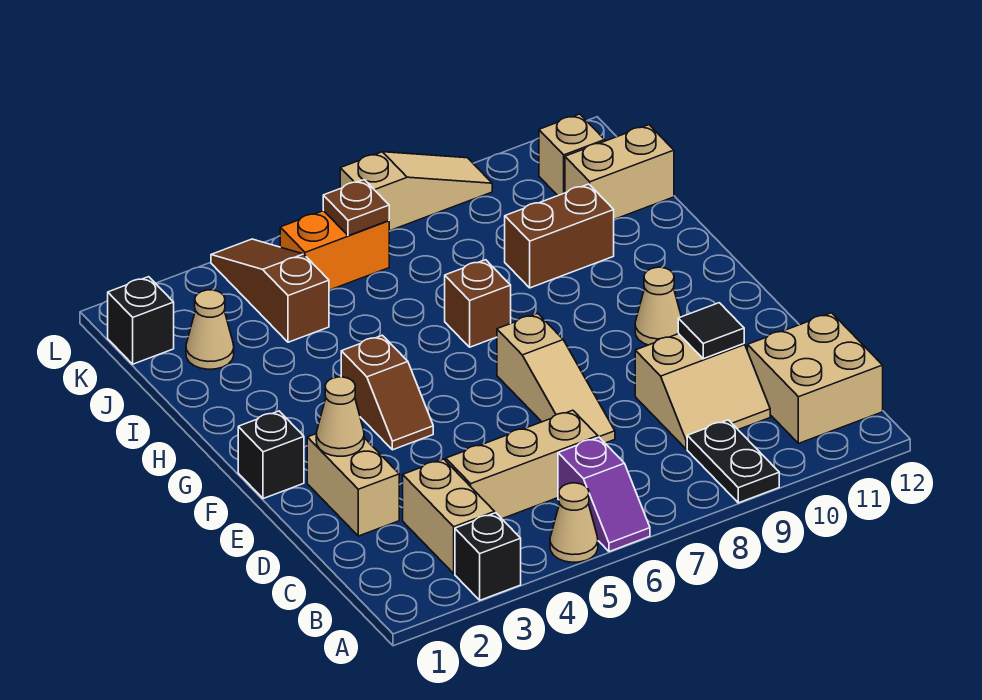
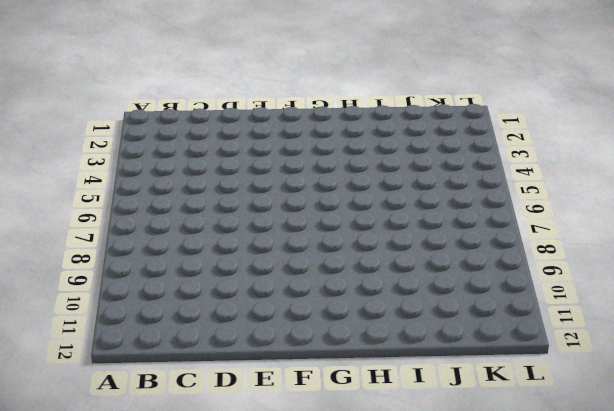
none -> black 1x1 brick [455,513,521,600]
none -> tan 1x1 cone [550,483,598,562]
none -> purple 1x2 slope [558,437,650,552]

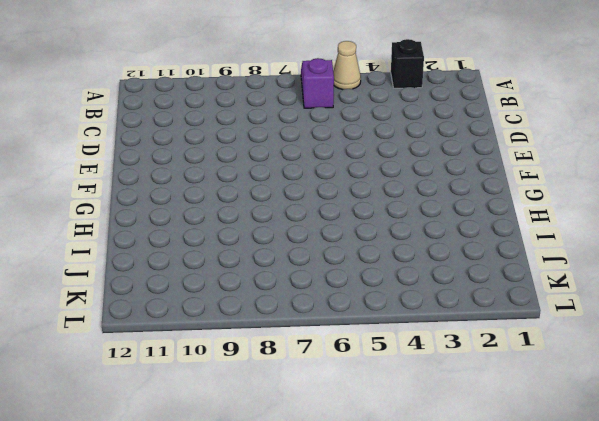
none -> black 1x2 plate [687,420,779,503]
none -> tan 1x2 brick [403,459,495,573]
none -> tan 2x2 brick [748,313,883,444]

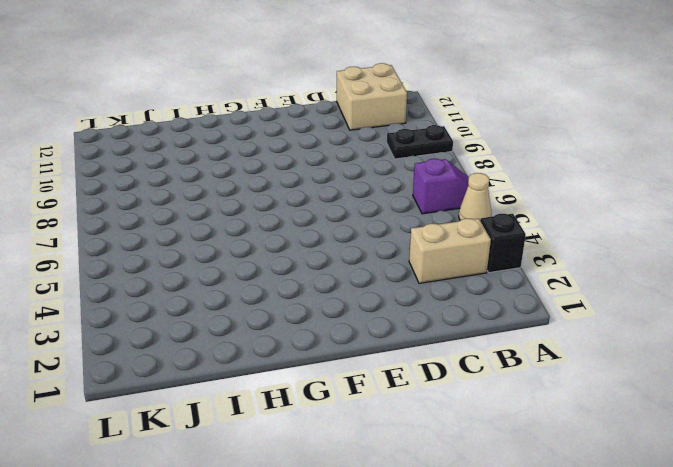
none -> tan 1x3 brick [446,410,598,519]
none -> tan 2x2 slope [635,334,770,449]
none -> tan 1x2 brick [307,434,399,536]

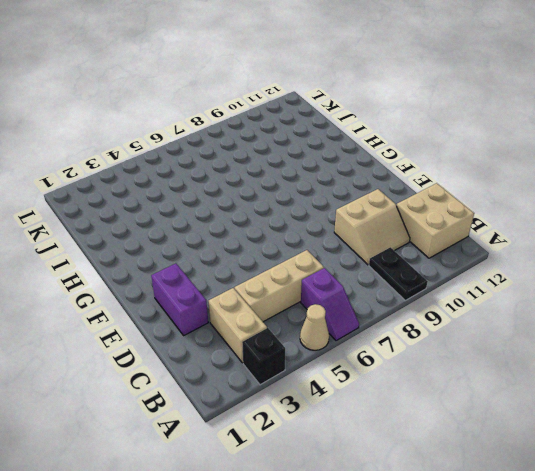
purple 1x2 brick [151,263,208,335] -> tan 1x2 brick [307,434,399,536]
none -> tan 1x3 slope [497,313,615,443]
none -> black 1x1 brick [238,411,304,499]
none -> brown 1x2 slope [341,335,433,450]

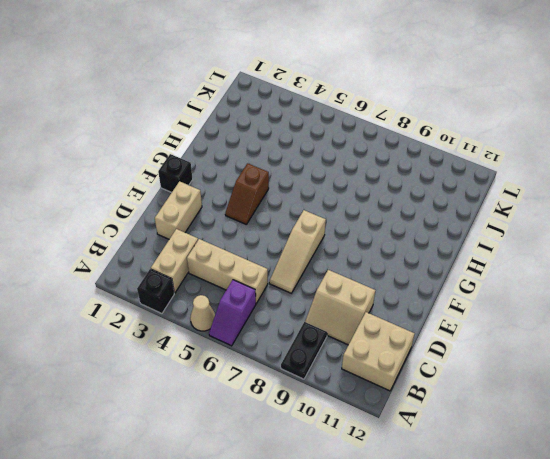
none -> tan 1x1 cone [635,267,681,345]
none -> brown 1x1 brick [445,260,511,347]
none -> brown 1x2 brick [505,184,614,288]

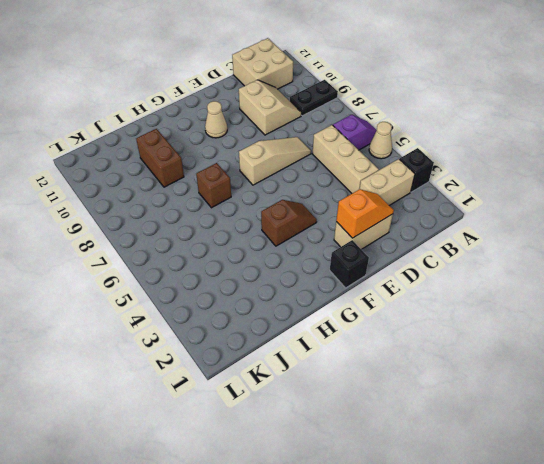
orange 1x2 slope [336,189,394,238] -> tan 1x1 cone [316,377,364,456]
none -> tan 1x1 cone [186,290,234,369]
none -> brown 1x3 slope [211,239,329,342]
none -> tan 1x2 brick [565,125,674,219]

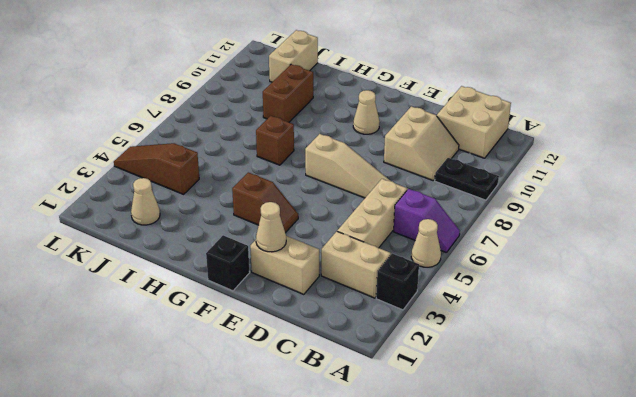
none -> black 1x1 brick [108,277,174,364]
none -> orange 1x2 brick [280,211,389,290]
none -> tan 1x1 brick [539,114,605,195]

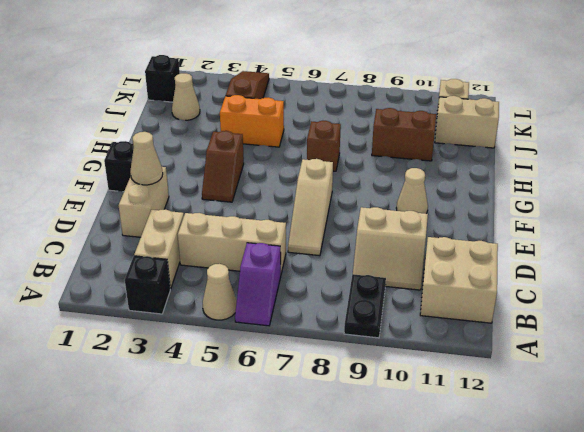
orange 1x2 brick [220,95,284,147] -> orange 1x2 brick moved to [280,211,389,290]
none -> tan 1x3 slope [340,152,492,231]
none -> black 1x1 tile [678,303,744,359]
none -> brown 1x1 plate [323,180,389,236]

